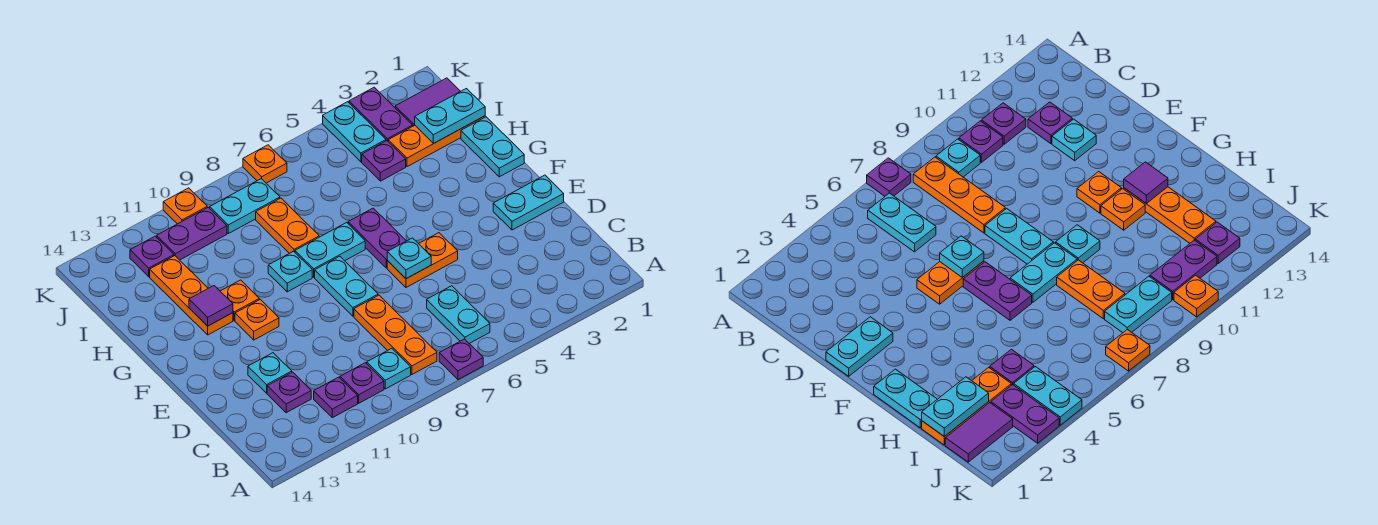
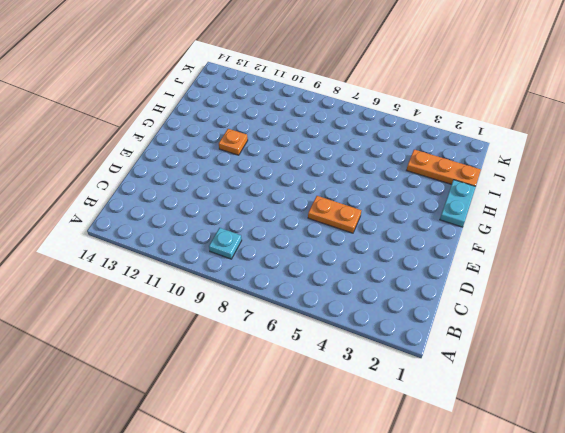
none -> purple 1x1 plate [439,339,483,380]
none -> cyan 1x2 plate [427,286,490,343]
none -> orange 1x3 plate [354,295,437,374]
none -> purple 1x1 plate [340,363,384,403]

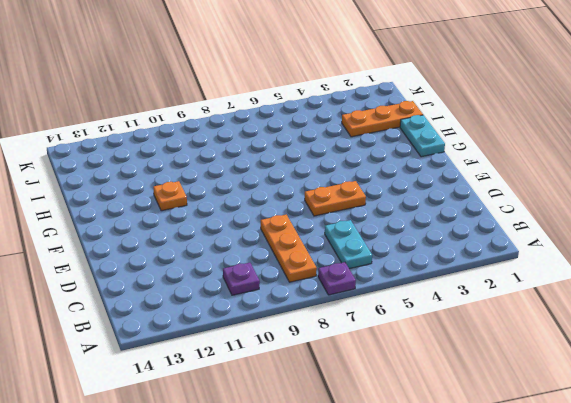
none -> cyan 1x1 plate [367,348,411,389]
none -> purple 1x1 plate [314,377,358,418]
none -> purple 1x1 plate [267,372,311,413]
none -> cyan 1x1 plate [248,353,292,393]

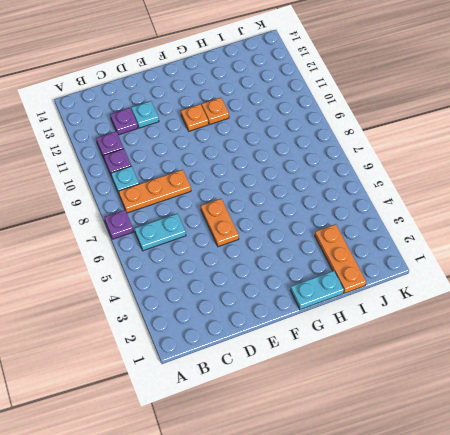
none -> cyan 1x2 plate [493,175,564,230]
none -> cyan 1x2 plate [315,256,378,316]
none -> purple 1x2 plate [348,208,406,268]
none -> cyan 1x2 plate [295,223,365,277]

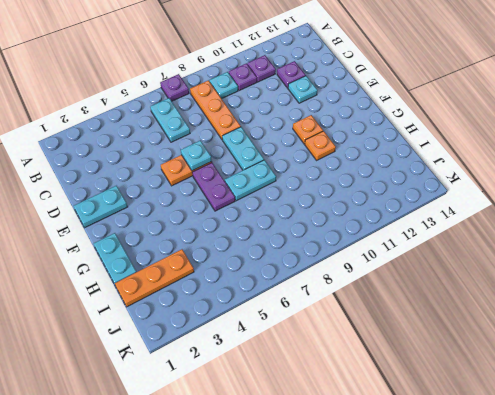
none -> cyan 1x1 plate [268,251,312,292]
none -> orange 1x3 plate [150,256,233,335]
none -> orange 1x2 plate [256,198,319,253]
none -> purple 1x1 plate [362,141,406,181]

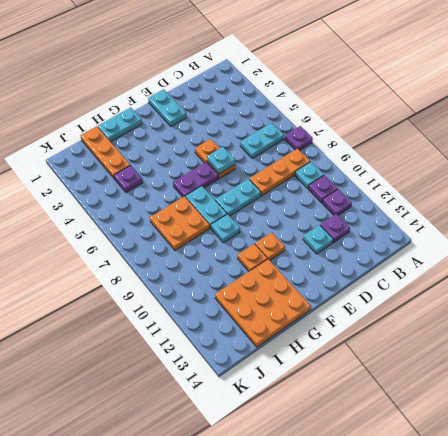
orange 3x3 plate [215,259,311,347] -> orange 1x3 plate [150,256,233,335]
orange 2x2 plate [150,196,210,250] -> orange 1x2 plate [256,198,319,253]
none -> purple 1x2 tile [395,78,460,126]
none -> purple 1x2 plate [349,87,413,141]
none -> cyan 1x2 plate [323,102,386,162]
none -> cyan 1x2 plate [210,179,280,233]

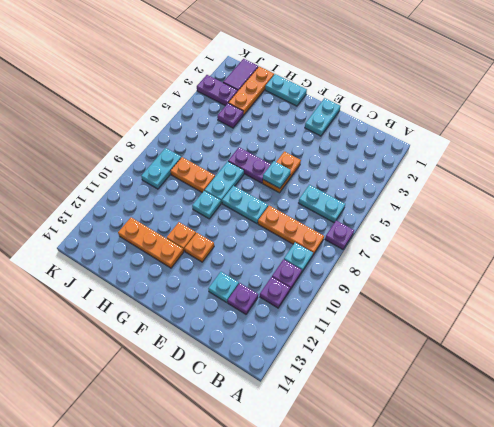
none -> cyan 1x2 plate [323,102,386,162]
none -> purple 1x2 plate [157,207,227,260]
none -> purple 1x1 plate [130,236,174,277]
none -> orange 1x1 plate [243,145,287,183]

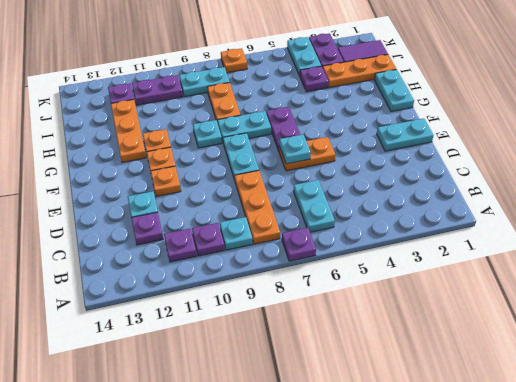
orange 1x1 plate [151,166,181,196] -> orange 1x1 plate moved to [163,188,207,224]
none -> purple 1x1 tile [189,286,233,326]
none -> cyan 1x2 plate [415,89,485,144]

